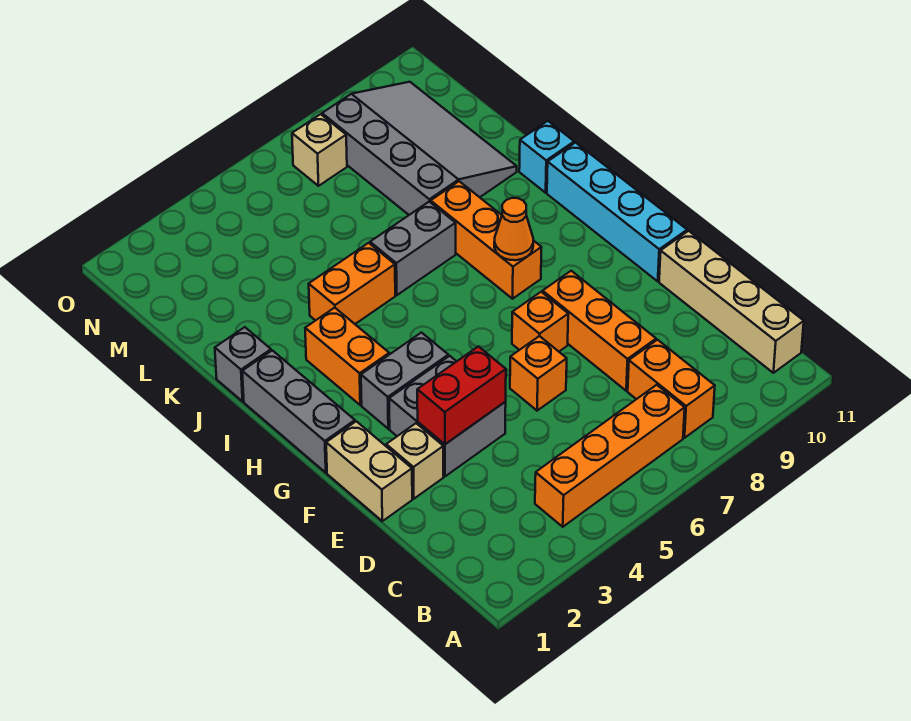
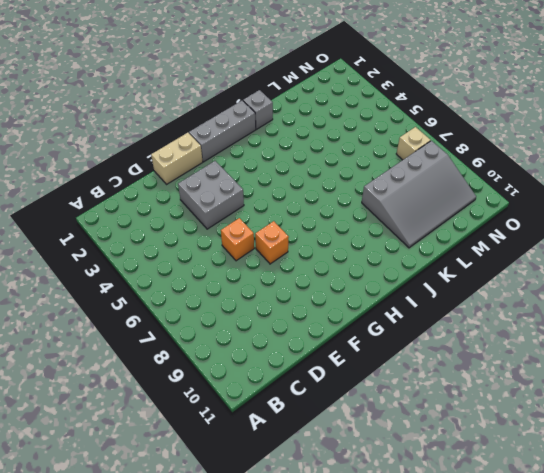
none -> orange 1x4 brick [535,385,685,527]
none -> orange 1x2 brick [628,340,715,438]
none -> tan 1x4 brick [659,231,804,373]

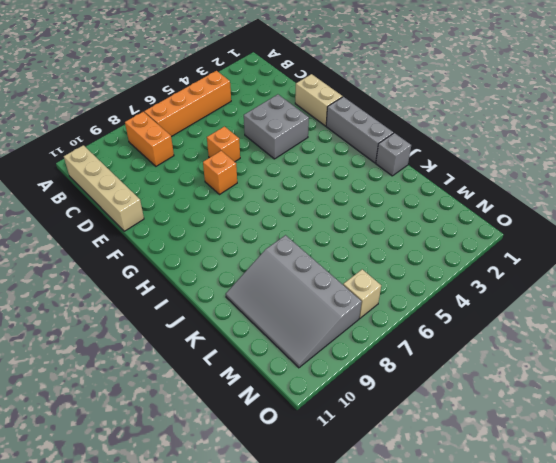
none -> orange 1x3 brick [543,271,656,391]
none -> tan 1x1 brick [386,423,444,499]
none -> cyan 1x4 brick [547,143,687,281]

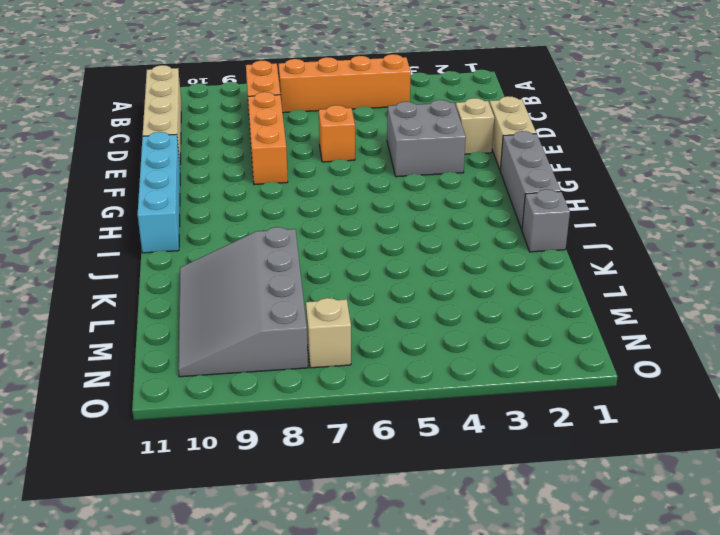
none -> orange 1x1 brick [512,292,568,351]
none -> grey 1x2 brick [361,333,448,429]
none -> orange 1x2 brick [305,308,389,405]

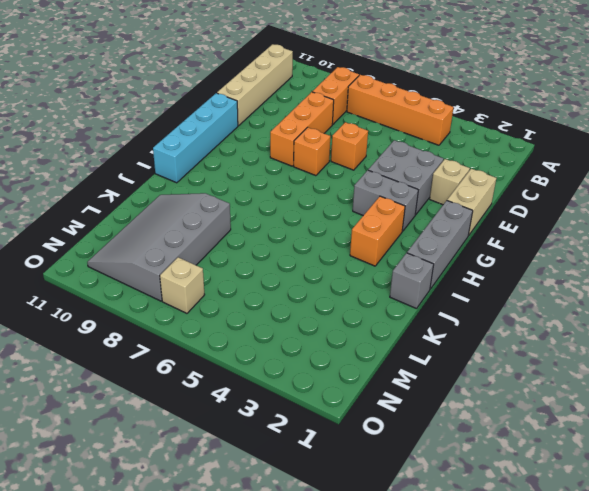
none -> orange 1x3 brick [431,181,542,299]
none -> orange 1x2 brick [309,243,395,324]
none -> grey 1x2 brick [370,202,456,295]

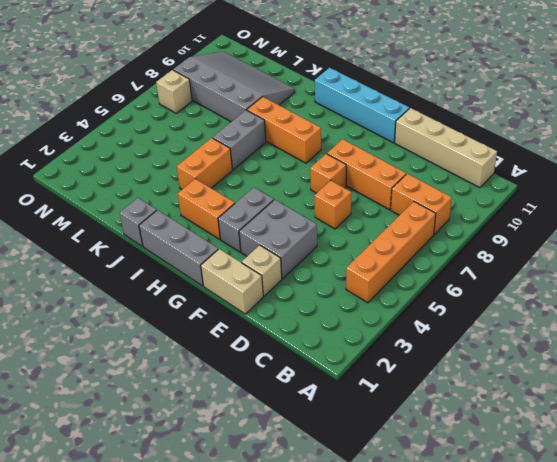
none -> cyan 1x1 brick [519,121,574,193]
none -> red 1x2 brick [417,346,506,444]
none -> orange 1x1 cone [494,198,533,260]

